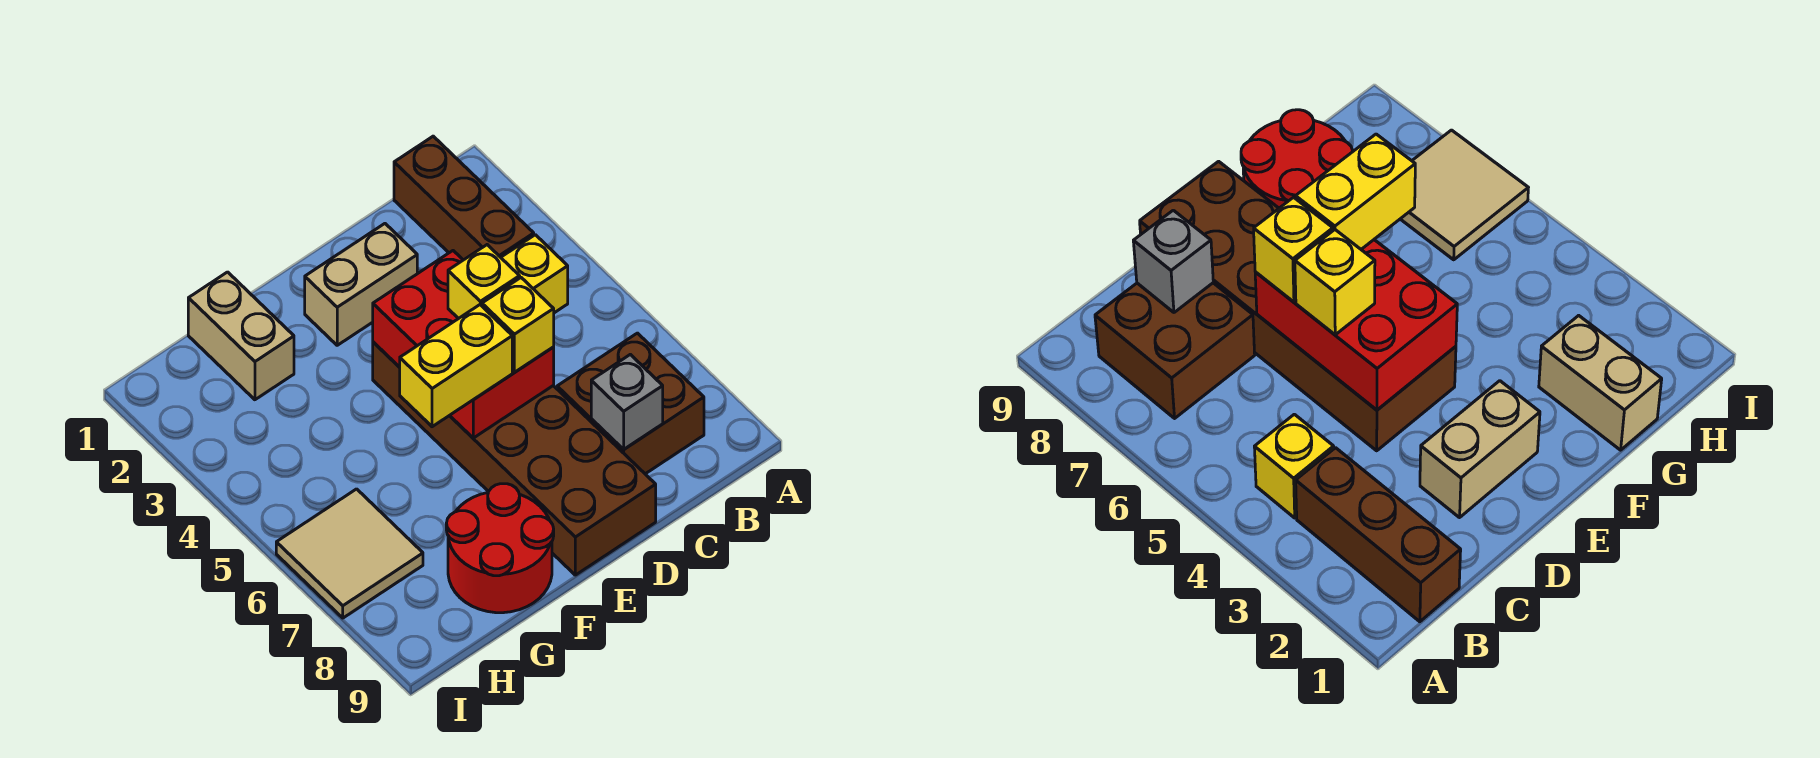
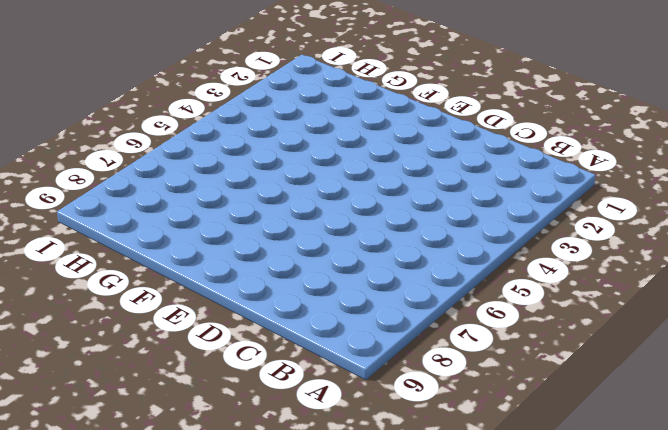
none -> brown 1x3 brick [394,136,534,260]
none -> yellow 1x1 brick [501,235,568,313]
none -> brown 2x2 brick [557,333,704,474]

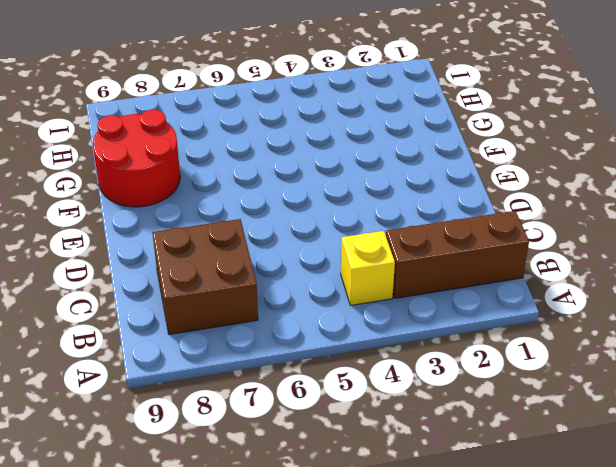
none -> tan 1x2 brick [305,224,417,345]
none -> brown 2x6 brick [373,342,656,575]
none -> tan 1x2 brick [188,272,294,400]

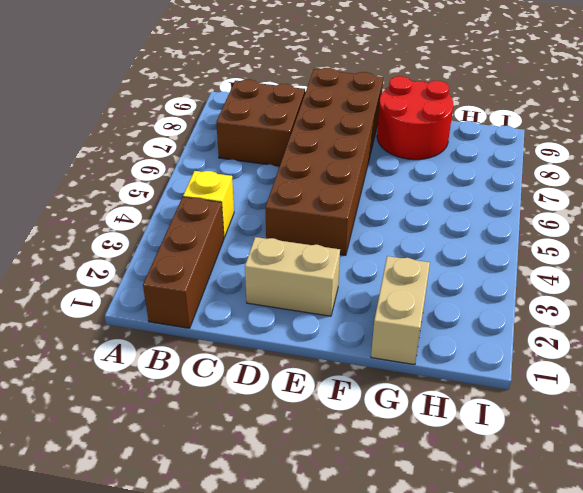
none -> tan 2x2 tile [276,489,423,618]
none -> grey 1x1 brick [591,354,663,450]
none -> red 2x3 brick [373,251,554,438]

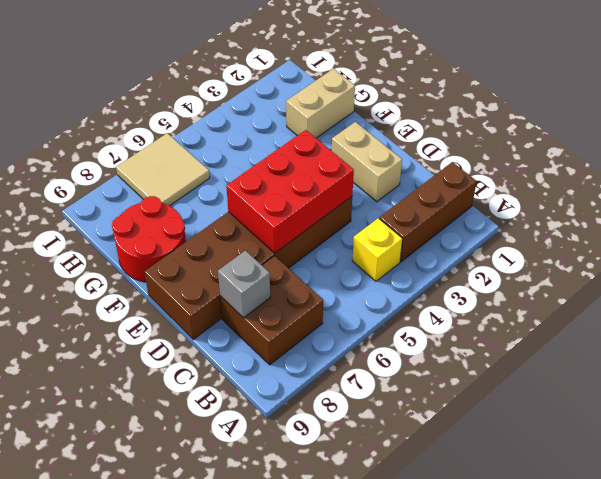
none -> yellow 1x1 brick [448,245,520,319]
none -> yellow 1x1 brick [482,278,554,372]
none -> yellow 1x2 brick [399,305,512,427]

